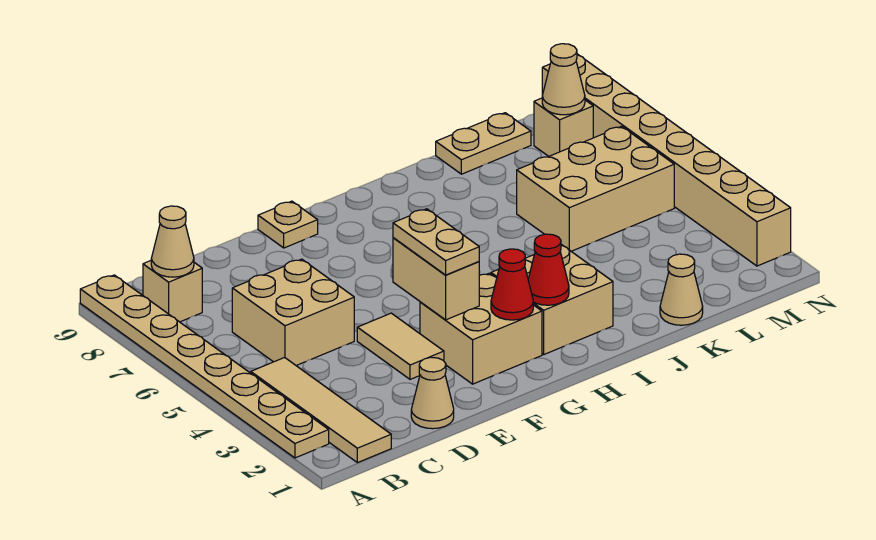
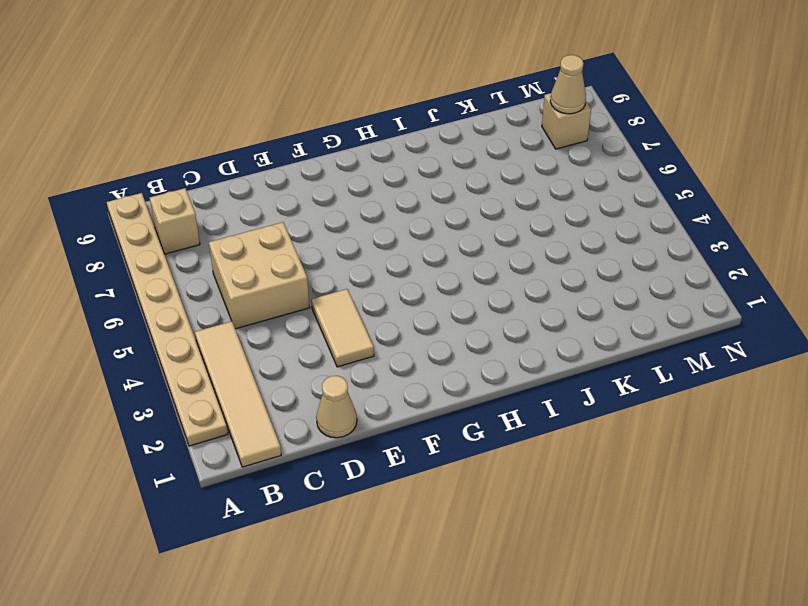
none -> tan 2x2 brick [420,273,542,384]
none -> tan 1x1 plate [258,201,318,248]
none -> tan 2x2 brick [491,244,613,354]

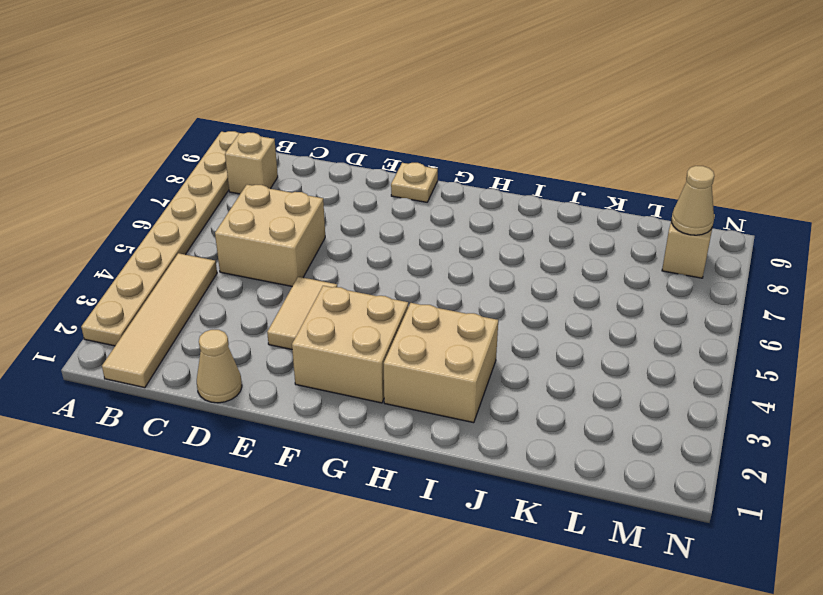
none -> tan 1x1 cone [660,254,703,325]
none -> tan 2x3 brick [517,126,674,251]
none -> tan 1x2 plate [436,113,531,174]

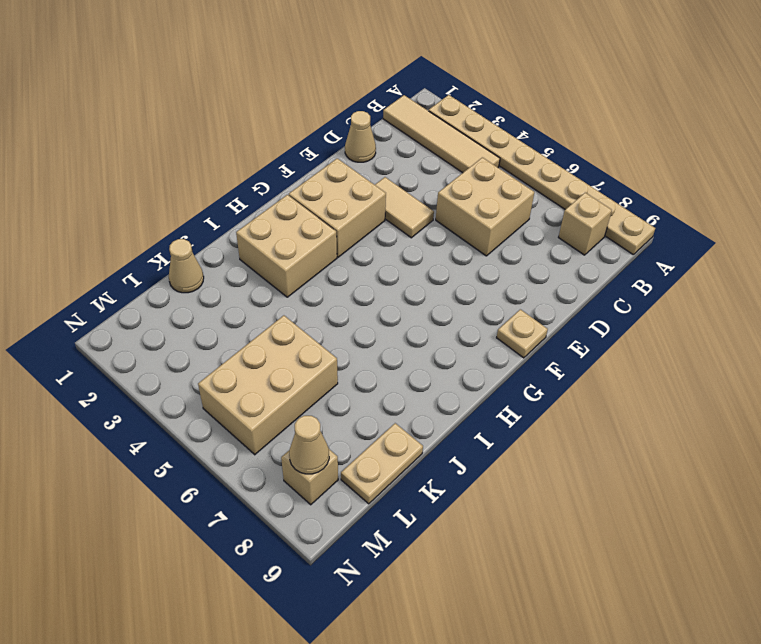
none -> tan 1x8 brick [542,54,791,266]
none -> tan 1x1 cone [151,206,194,277]
none -> tan 1x2 brick [393,238,479,320]

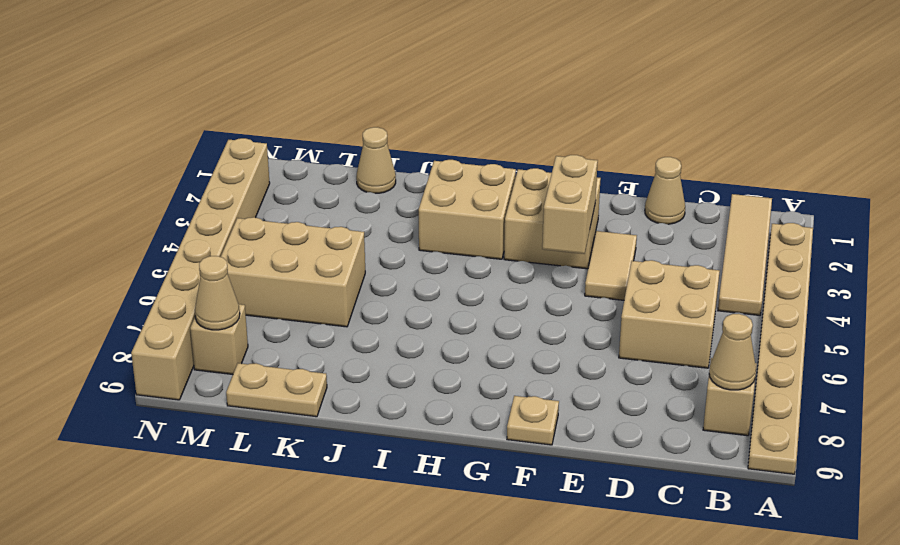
none -> red 1x1 cone [491,249,533,320]
none -> red 1x1 cone [528,234,569,305]
none -> tan 1x2 plate [393,209,479,275]

